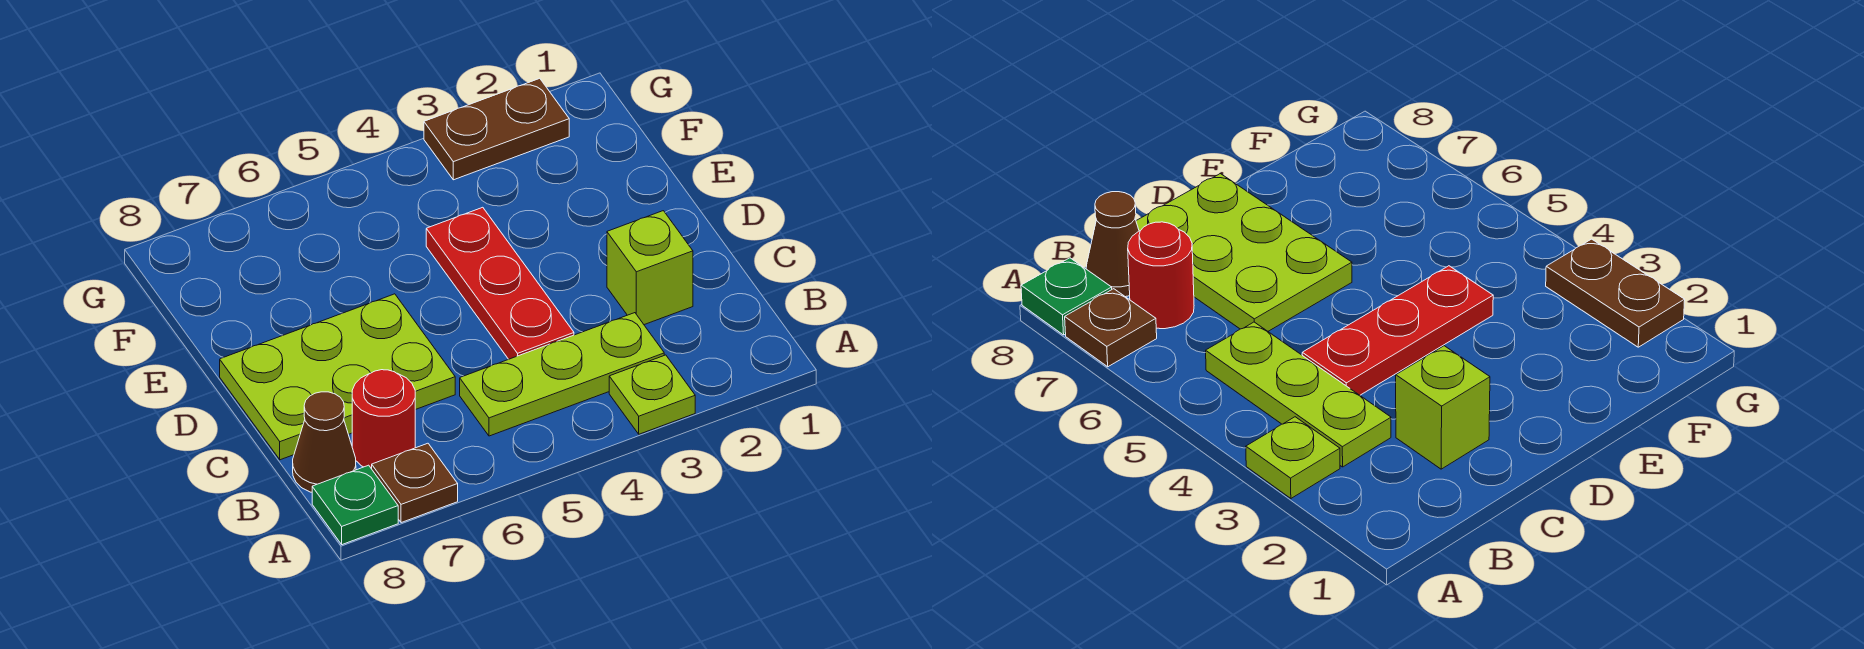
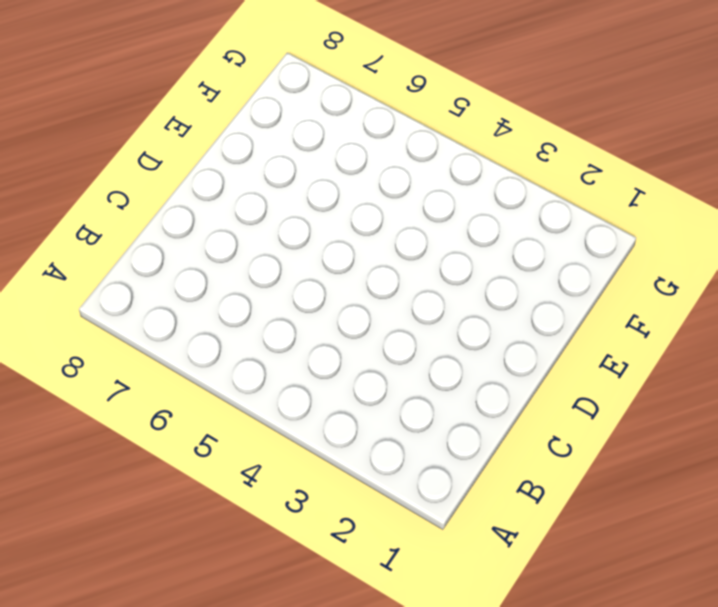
none -> lime 1x1 plate [609,355,695,434]
none -> brown 1x1 plate [372,443,458,523]

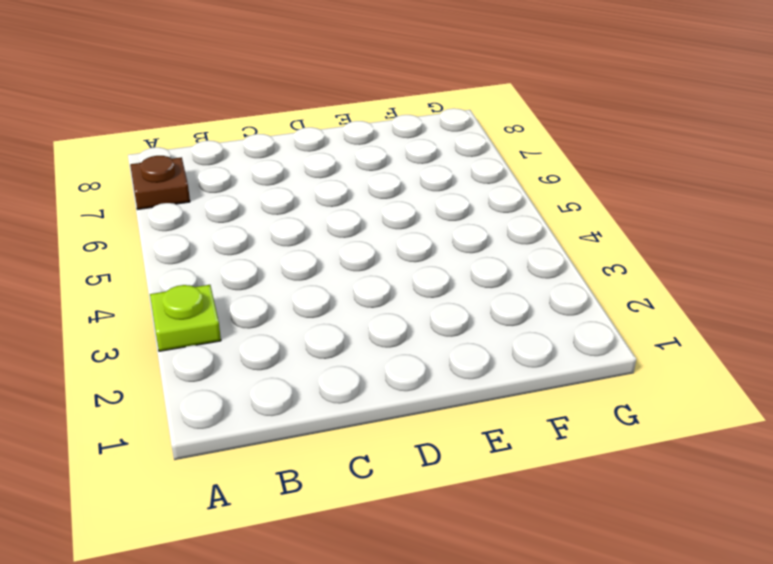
none -> green 1x1 plate [312,465,398,545]
none -> lime 1x3 plate [460,313,664,436]

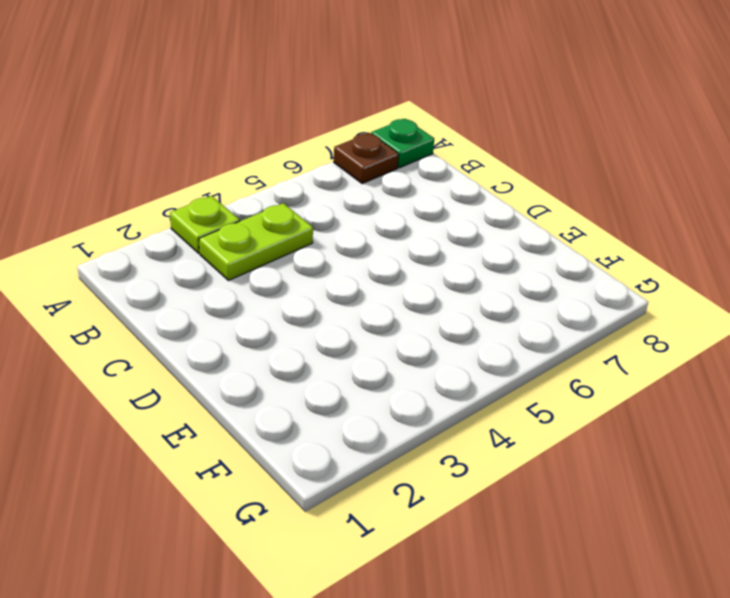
lime 1x2 plate [199,203,313,281] -> lime 1x3 plate [460,313,664,436]
none -> red 1x1 round brick [352,370,415,469]
none -> brown 1x1 cone [293,392,356,492]

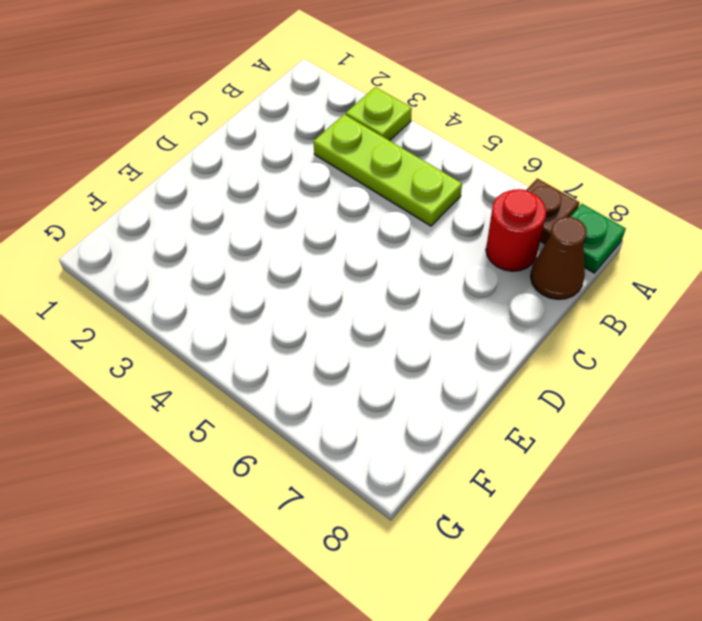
none -> lime 1x1 brick [607,211,693,325]
none -> red 1x3 plate [426,207,574,359]

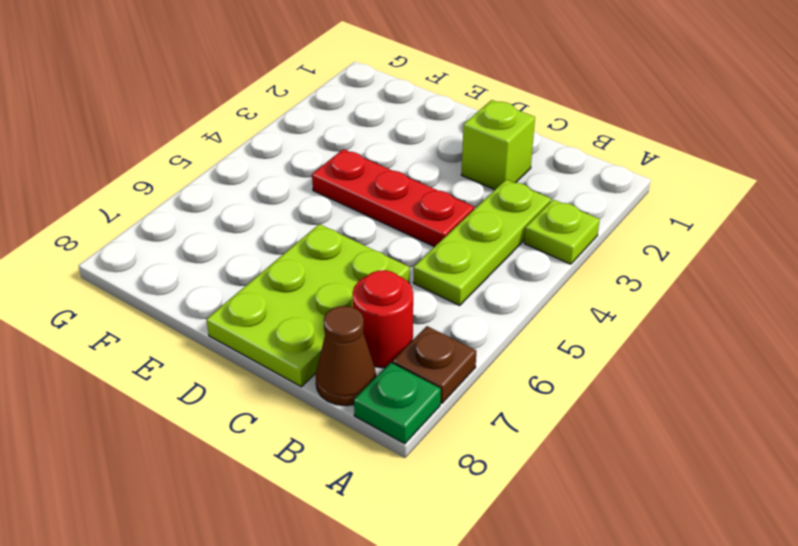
none -> brown 1x2 plate [424,78,569,180]

